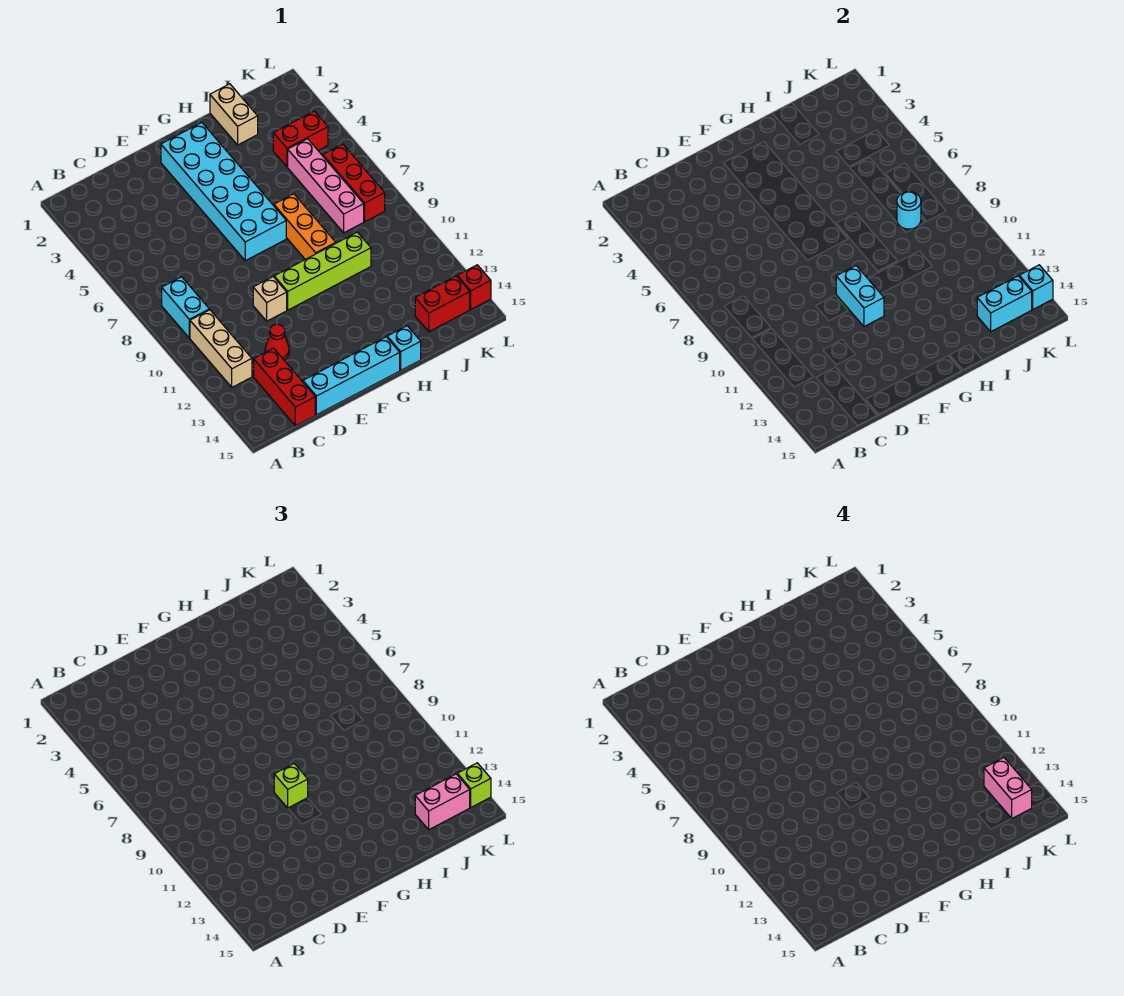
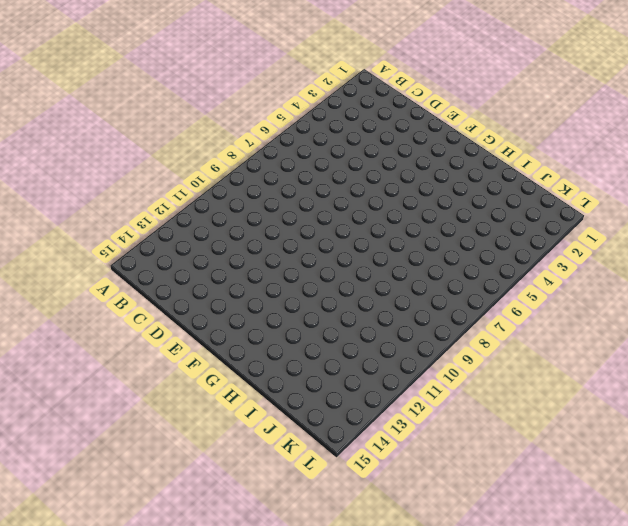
none -> cyan 1x2 brick [162,277,209,338]
none -> tan 1x3 brick [190,310,252,387]
none -> red 1x3 brick [254,348,315,426]

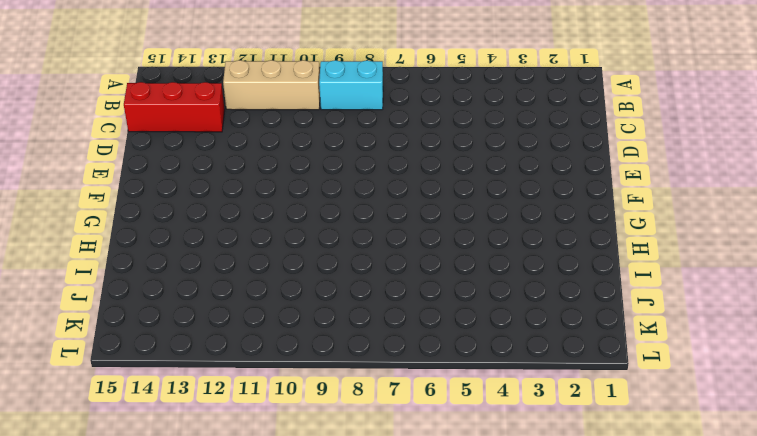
none -> red 1x1 cone [265,324,289,360]
none -> cyan 1x4 brick [303,337,400,415]
none -> tan 1x1 brick [253,277,287,321]

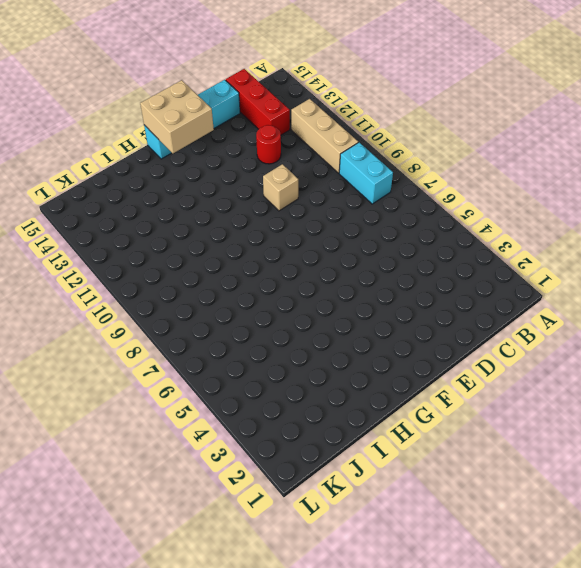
red 1x1 round brick [256,125,281,164] -> red 1x1 cone [265,324,289,360]
tan 2x2 brick [140,80,214,153] -> none
none -> cyan 2x6 brick [161,123,286,261]
none -> lime 1x4 brick [274,232,371,310]
none -> orange 1x3 brick [274,194,336,259]

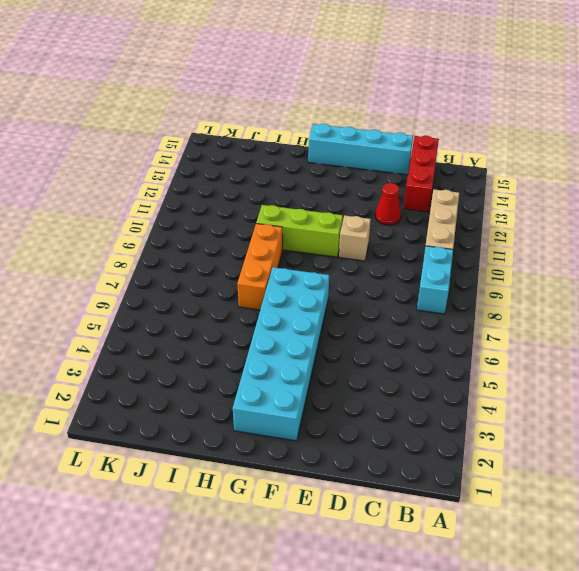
lime 1x3 brick [256,205,343,257] -> lime 1x4 brick [274,232,371,310]
none -> cyan 1x1 brick [387,326,421,370]
none -> tan 1x2 brick [210,84,258,145]
none -> red 1x2 brick [273,111,328,167]

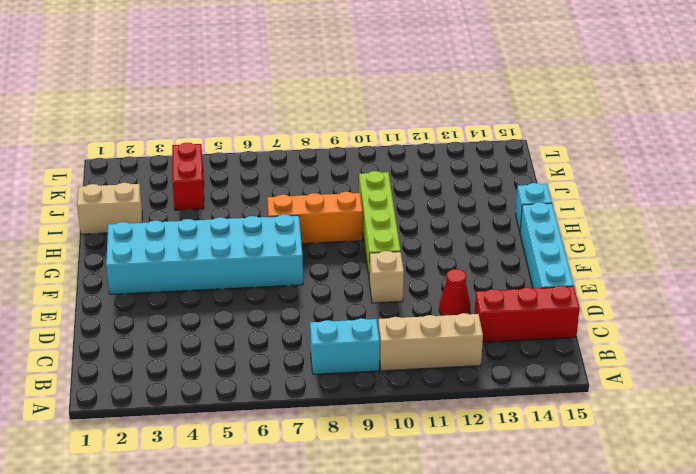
none -> pink 1x4 brick [288,139,364,233]
none -> red 1x2 brick [415,276,470,332]
none -> red 1x3 brick [323,144,385,222]

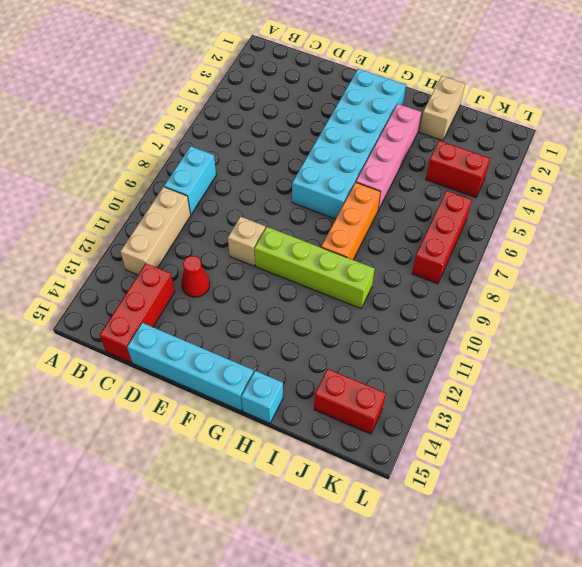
pink 1x4 brick [356,104,421,210] -> pink 1x4 brick moved to [288,139,364,233]
none -> red 1x1 brick [457,265,491,309]
none -> cyan 1x2 brick [836,266,884,327]
none -> cyan 1x1 round brick [897,192,921,229]

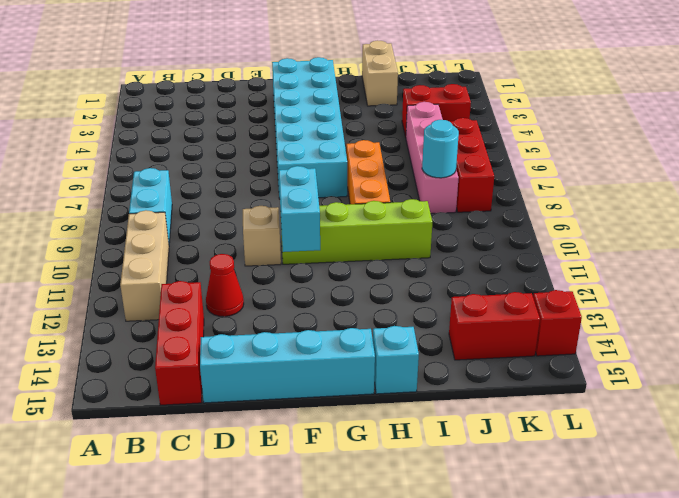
none -> cyan 1x2 brick [977,276,1032,332]
none -> cyan 1x1 brick [1019,265,1053,309]
none -> lime 1x1 brick [274,764,308,808]

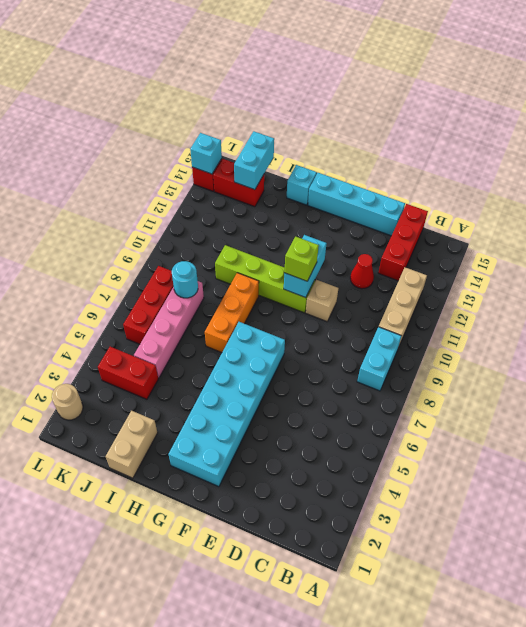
cyan 1x2 brick [234,131,274,190] -> cyan 1x2 brick turned to [977,276,1032,332]
tan 1x1 round brick [52,384,83,420] -> none
none -> pink 1x2 brick [415,774,470,830]
none -> lime 1x1 brick [457,763,491,807]
none -> pink 1x2 brick [984,758,1032,818]

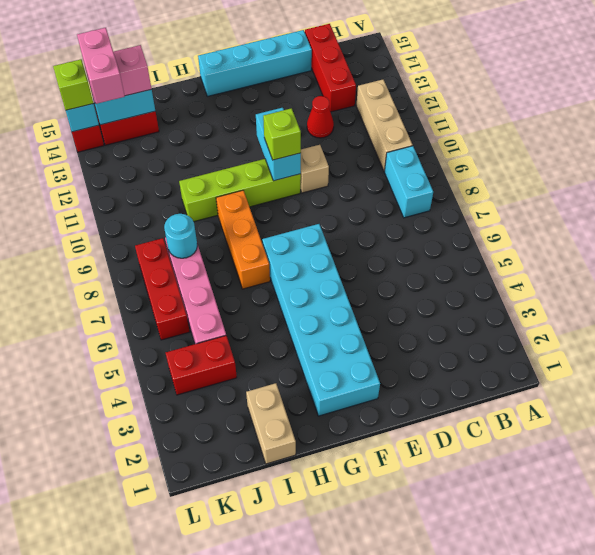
none -> cyan 1x1 brick [387,326,421,370]

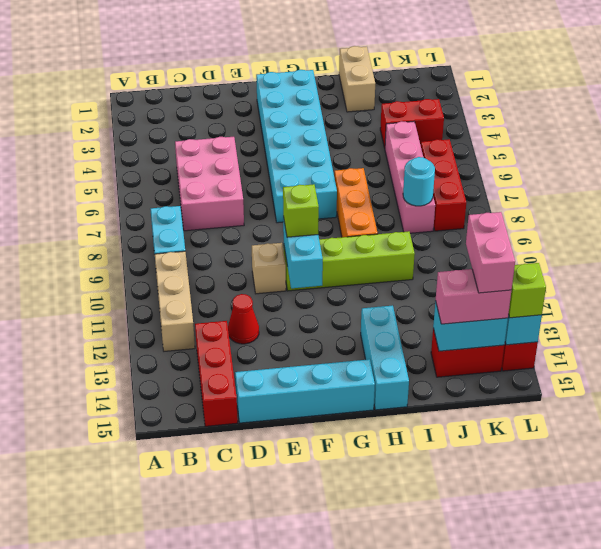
pink 2x3 brick [175,137,244,231] -> none
cyan 1x3 brick [361,306,409,410] -> cyan 1x1 brick [387,326,421,370]

